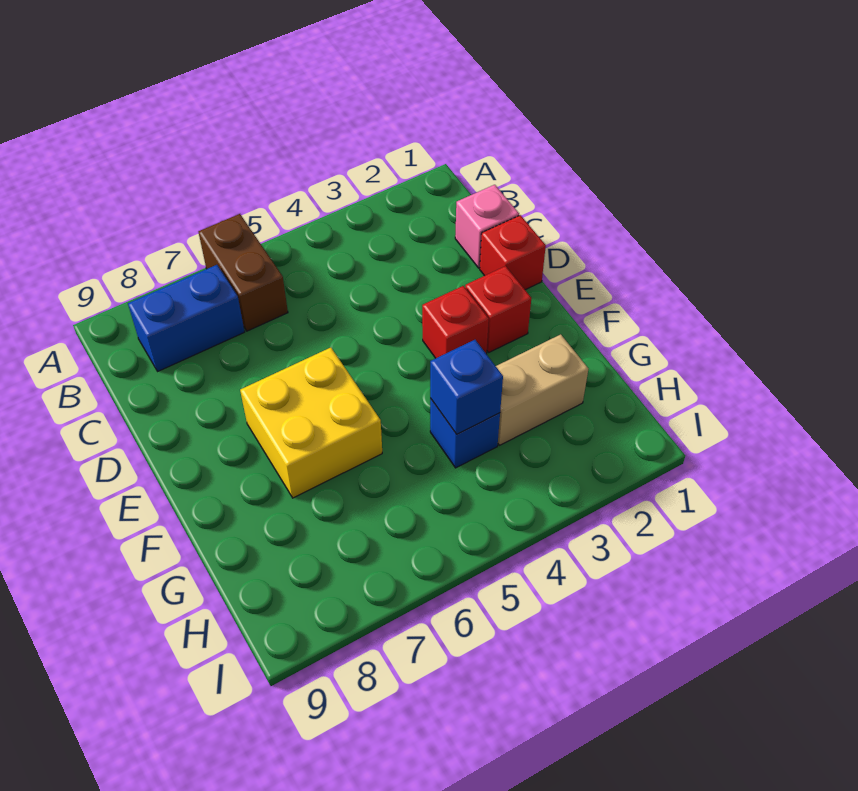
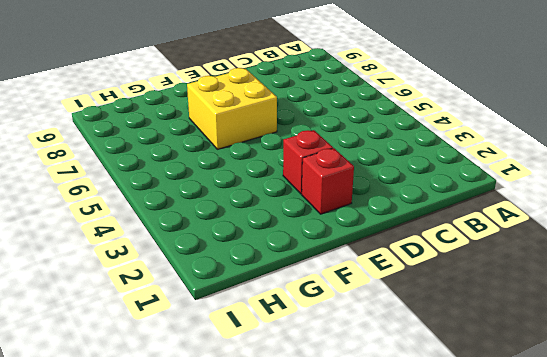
none -> brown 1x2 brick [198,214,288,331]
none -> blue 1x2 brick [128,265,245,371]

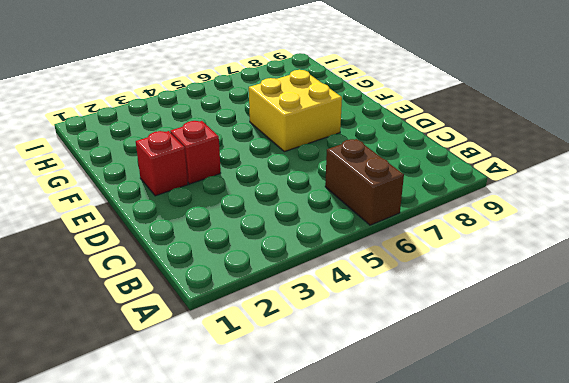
none -> blue 1x2 brick [128,265,245,371]
none -> pink 1x1 brick [455,185,519,268]

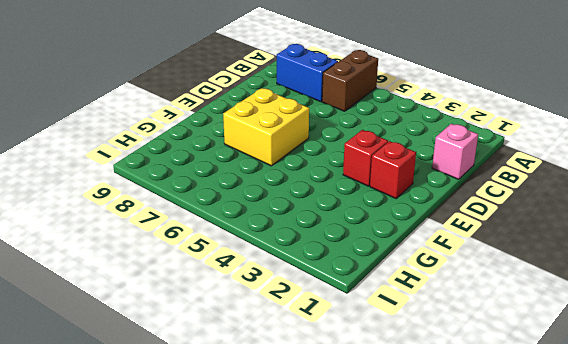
none -> red 1x1 brick [480,215,546,290]
none -> tan 1x2 brick [496,334,588,445]

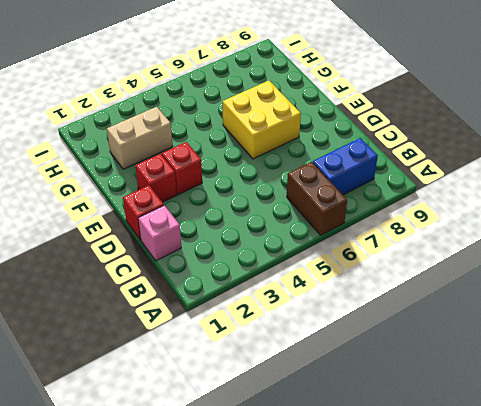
none -> blue 1x1 brick [430,398,500,468]
none -> blue 1x1 brick [430,340,503,434]

